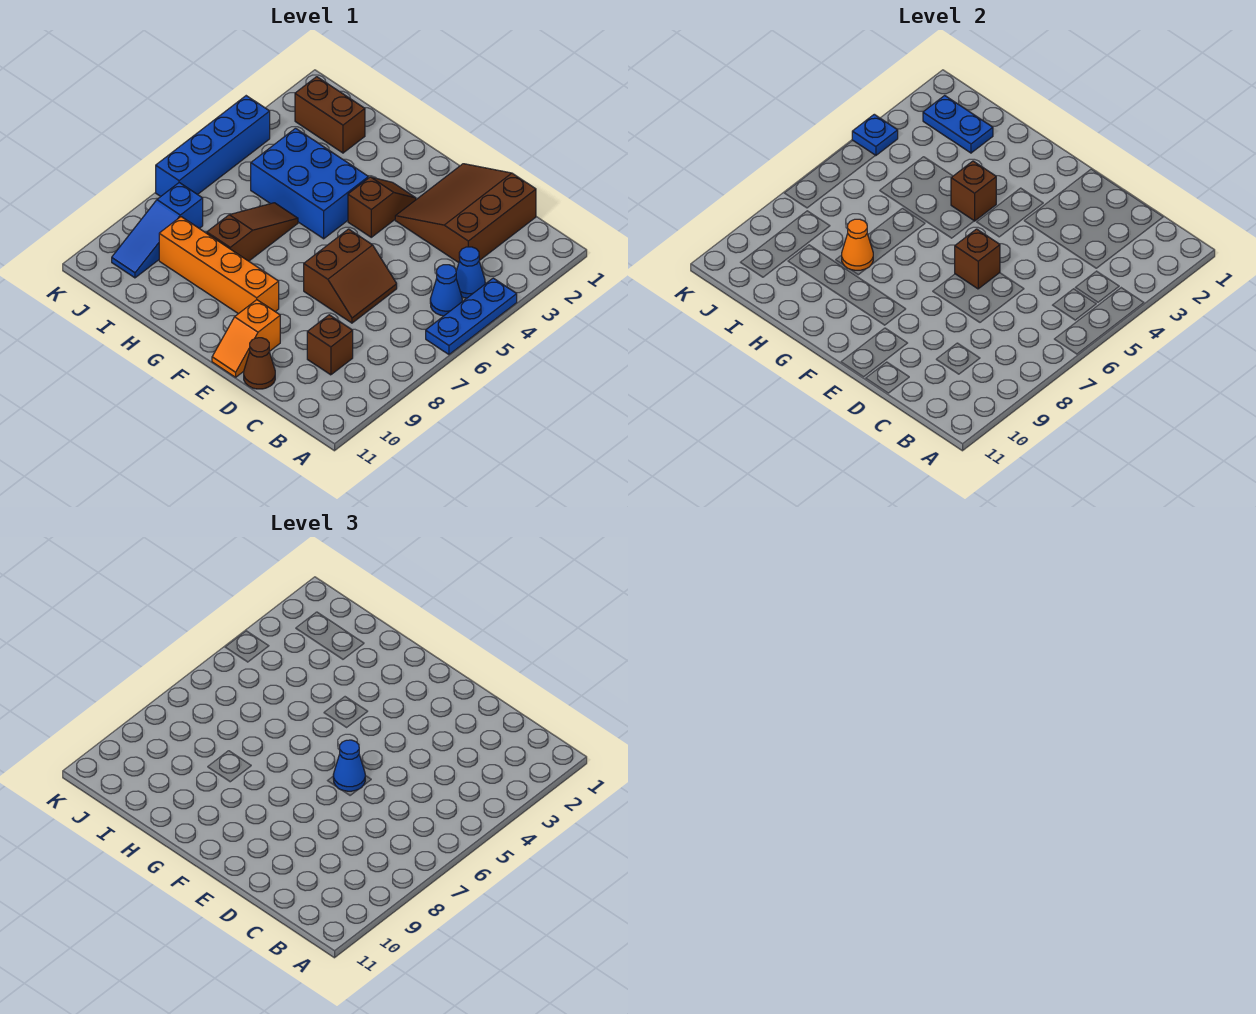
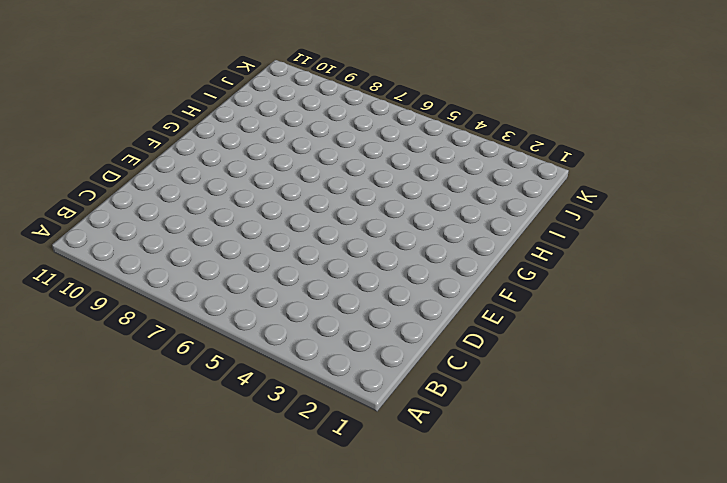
none -> blue 1x3 plate [426,278,517,354]
none -> blue 1x1 cone [456,247,485,298]
none -> blue 1x1 cone [430,265,462,316]

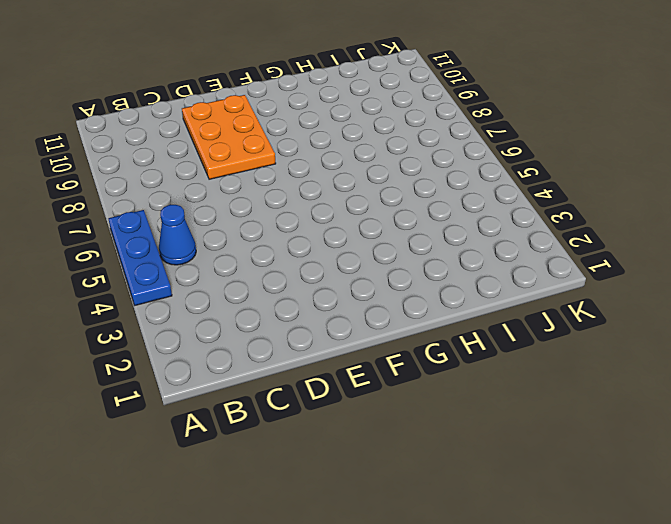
orange 2x3 plate [182,95,276,179] -> orange 1x2 slope [212,300,280,377]
none -> blue 1x1 cone [456,247,485,298]
none -> brown 3x3 slope [395,164,536,263]
none -> brown 1x1 brick [307,315,353,375]

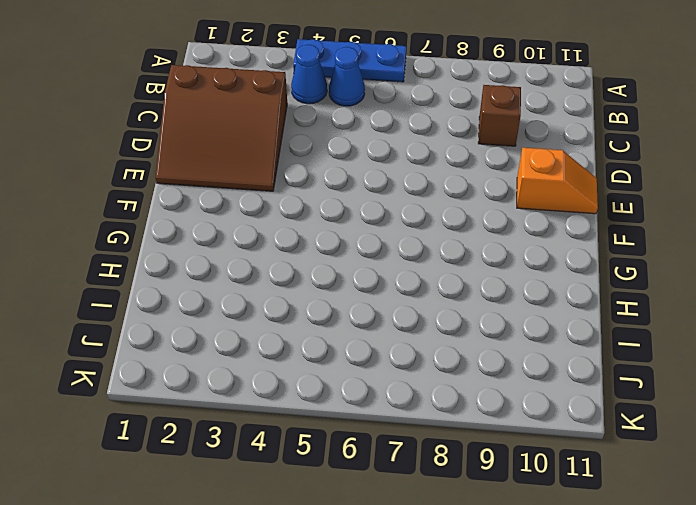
none -> brown 2x2 slope [304,229,397,323]
none -> brown 1x1 cone [244,338,275,389]
none -> brown 1x2 slope [348,177,416,237]

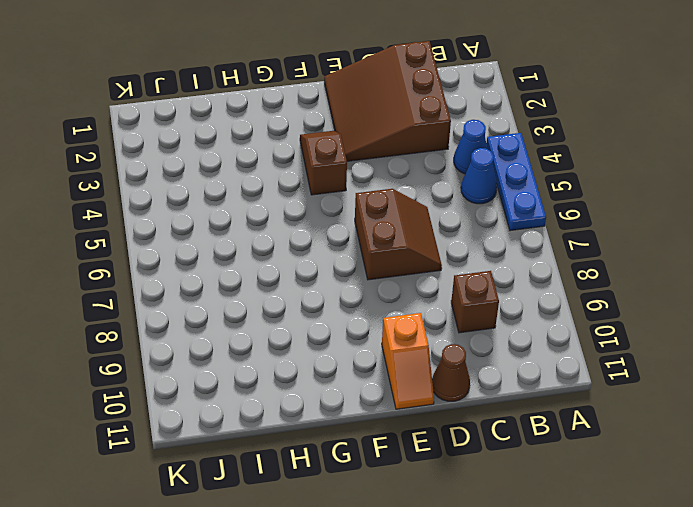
none -> orange 1x4 brick [159,217,279,314]
none -> blue 2x3 brick [251,128,368,239]
none -> brown 1x3 slope [207,203,298,261]

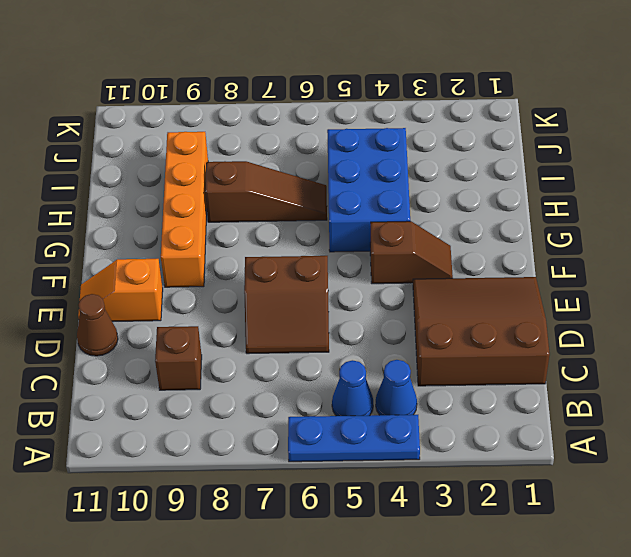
none -> brown 1x2 brick [295,77,365,153]
none -> blue 1x3 slope [112,183,203,278]
none -> blue 1x4 brick [156,96,270,197]

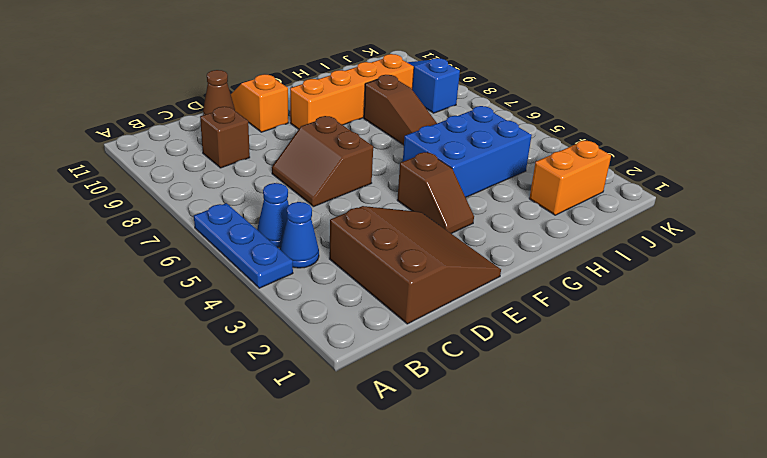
orange 1x2 brick [529,141,611,215] -> brown 1x2 brick [295,77,365,153]
none -> blue 1x4 brick [156,96,270,197]
none -> brown 1x1 brick [955,229,1000,289]
none -> brown 1x1 brick [951,161,996,221]

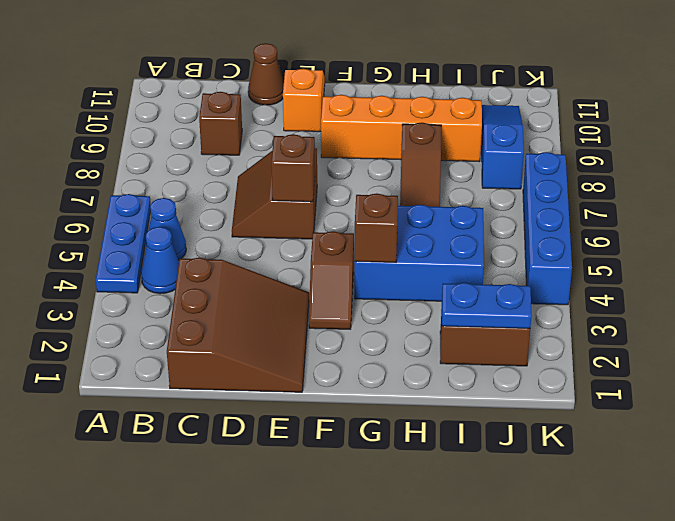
none -> orange 1x1 cone [842,219,873,270]
none -> blue 1x1 plate [852,114,898,156]
none -> blue 1x1 cone [333,740,365,791]

